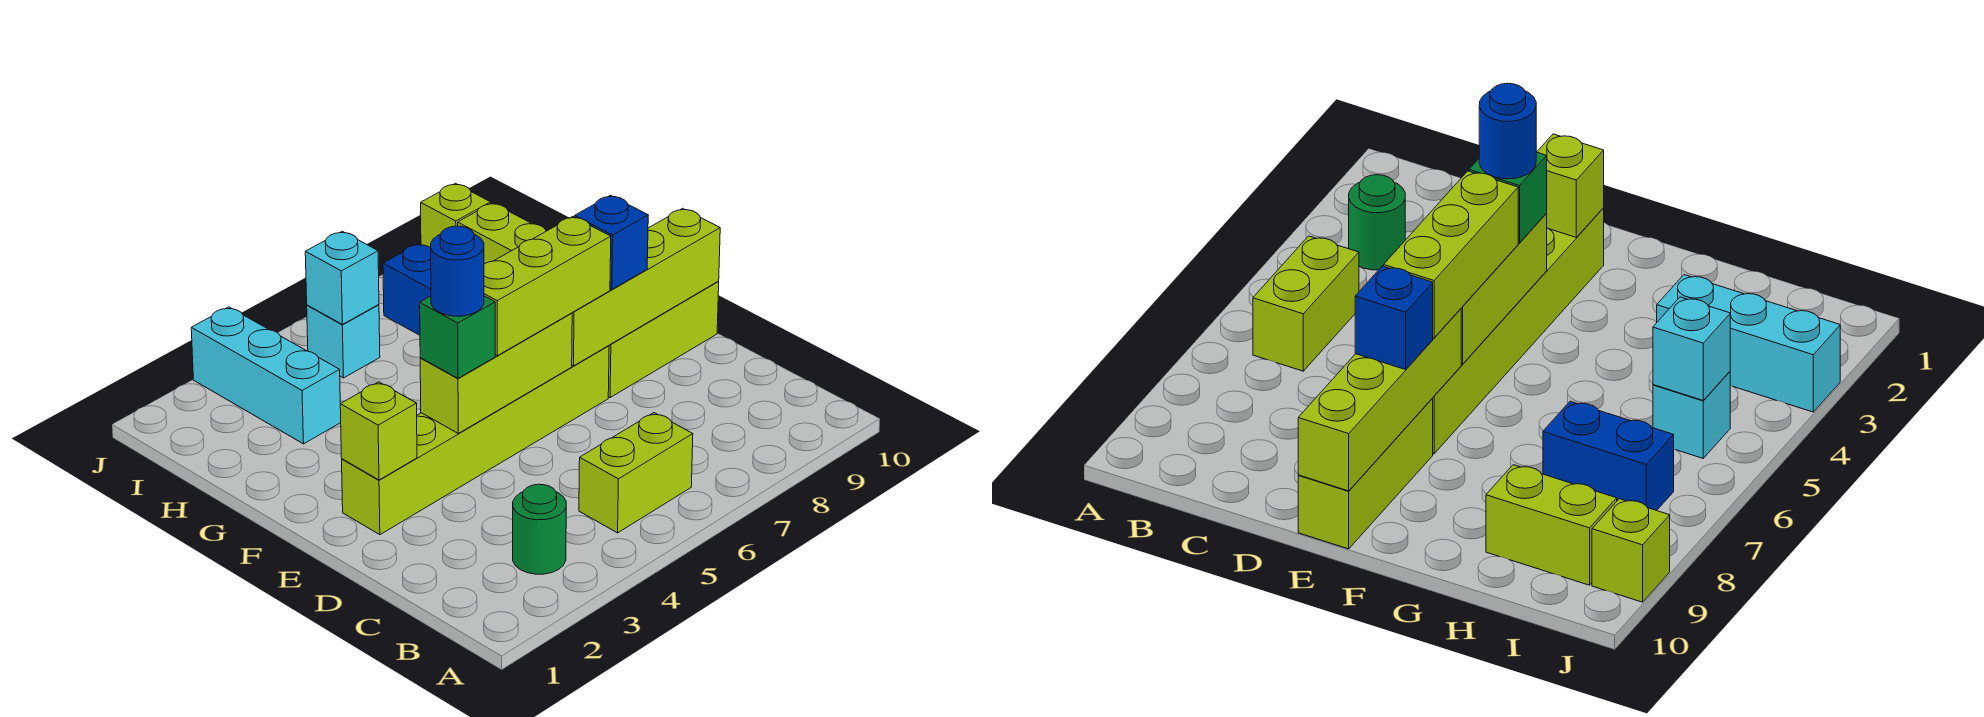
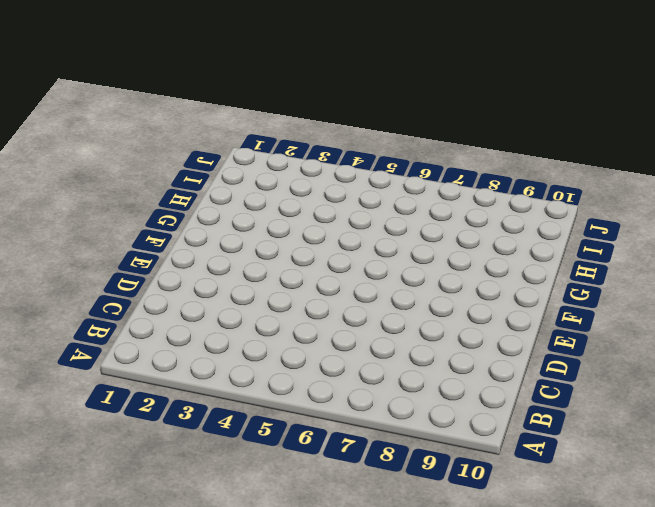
none -> green 1x1 round brick [513,484,566,574]
none -> lime 1x2 brick [579,413,693,533]
none -> lime 1x6 brick [342,346,609,535]

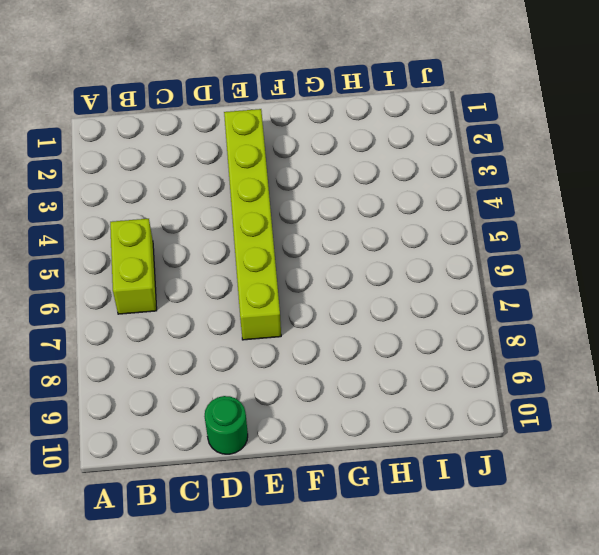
green 1x1 round brick [204,396,248,454] -> green 1x1 round brick moved to [513,484,566,574]
none -> lime 1x3 brick [608,282,719,398]
none -> cyan 1x3 brick [191,307,341,444]
none -> blue 1x2 brick [383,244,431,335]

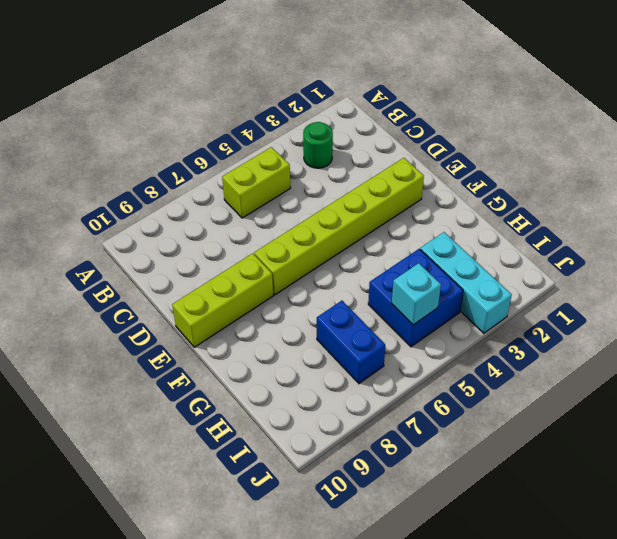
blue 2x2 brick [368,249,463,347] -> cyan 1x1 brick [307,305,380,378]
none -> lime 1x2 brick [458,203,546,264]
none -> lime 1x1 brick [421,183,491,248]
none -> lime 1x1 brick [340,382,417,480]

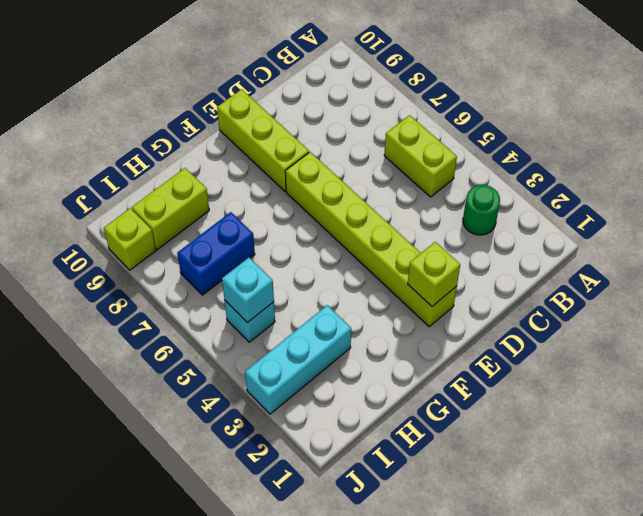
none -> lime 1x3 brick [420,313,572,433]
none -> lime 1x4 brick [572,208,720,366]
none -> green 1x1 brick [420,296,495,378]

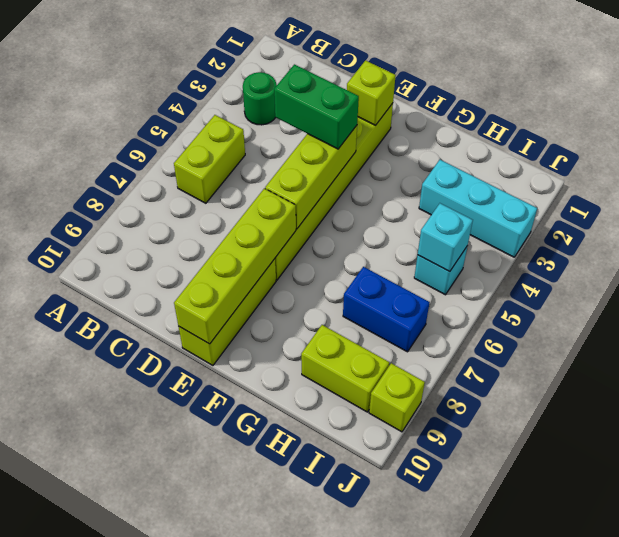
green 1x2 brick [274,64,359,149] -> green 1x1 brick [420,296,495,378]
none -> lime 1x3 brick [484,217,611,356]
none -> blue 1x1 brick [575,195,648,289]
none -> blue 1x1 round brick [431,226,484,316]

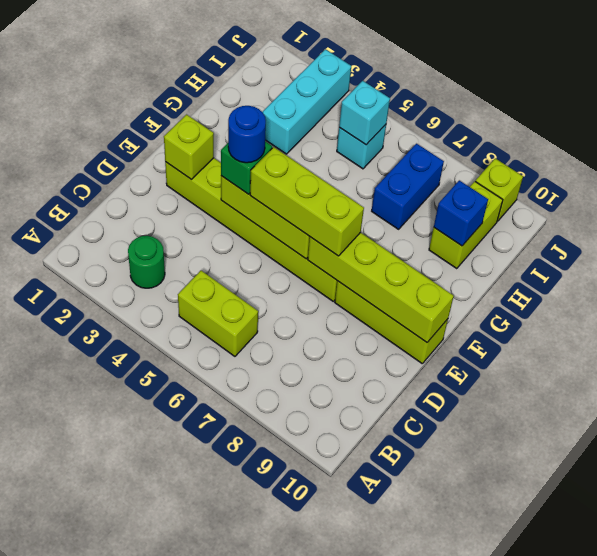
blue 1x1 brick [434,180,488,246] -> blue 1x1 brick moved to [575,195,648,289]

